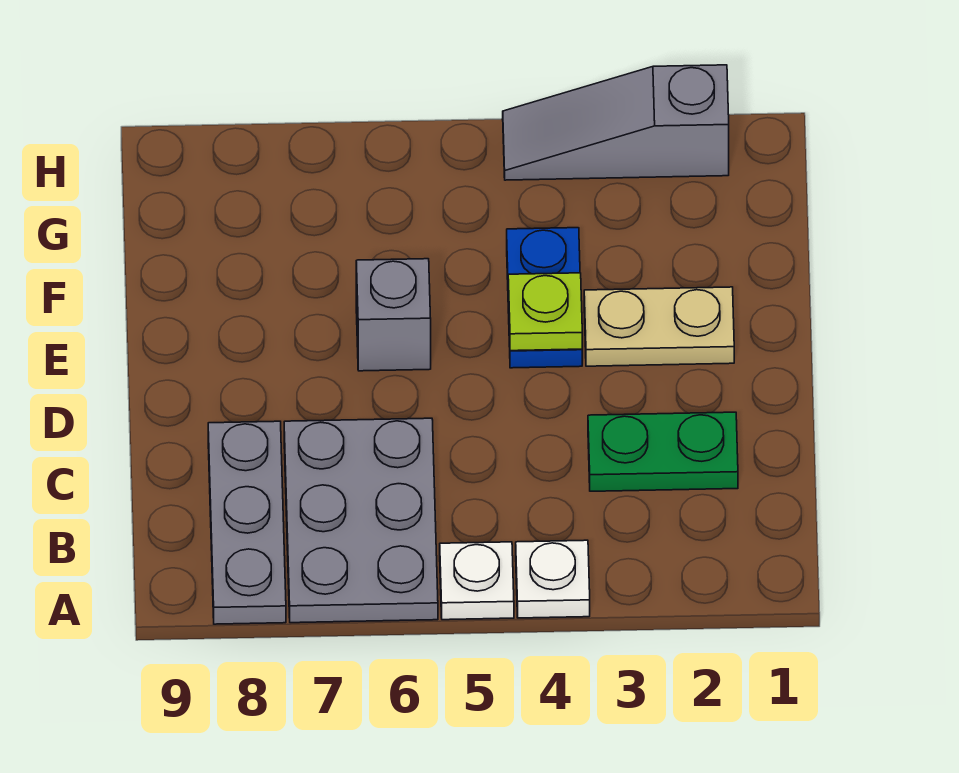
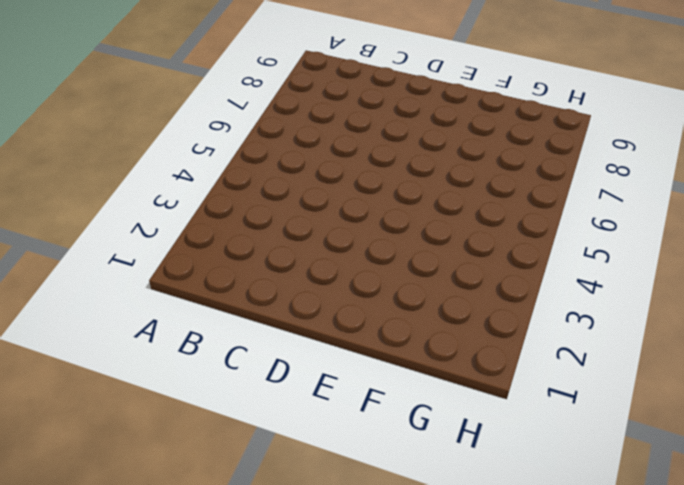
none -> white 1x1 plate [516,540,590,618]
none -> white 1x1 plate [440,542,514,620]

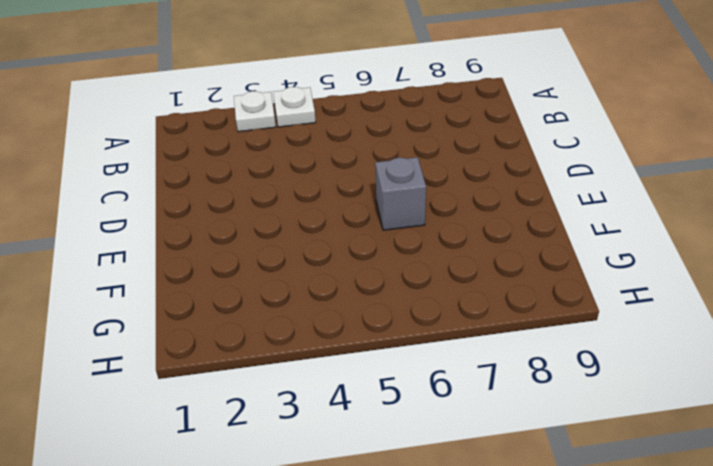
white 1x1 plate [234,91,276,132] -> white 1x1 plate moved to [440,542,514,620]
none -> grey 2x3 plate [284,418,438,623]
none -> grey 1x3 plate [208,421,286,624]

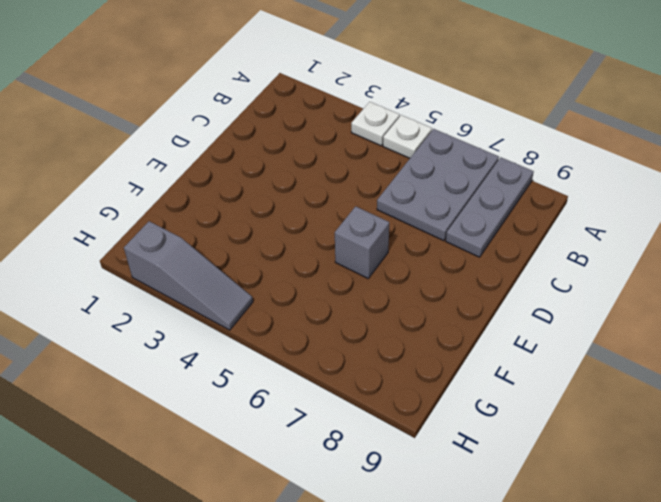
none -> green 1x2 plate [588,412,738,491]
none -> tan 1x2 plate [584,287,734,366]

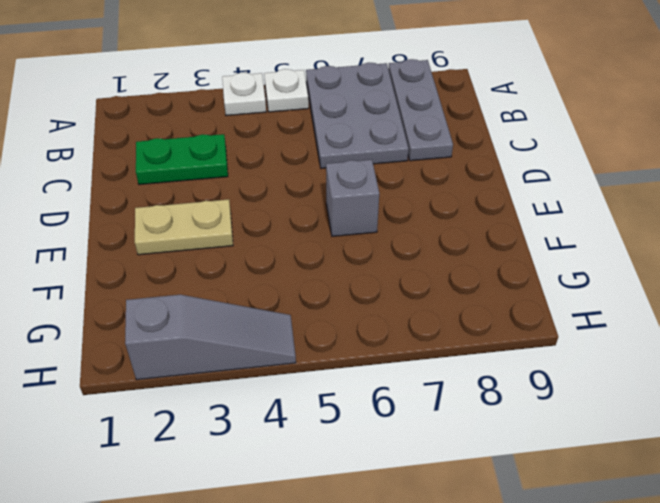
none -> blue 1x2 plate [507,228,582,368]
none -> lime 1x1 plate [508,273,582,351]

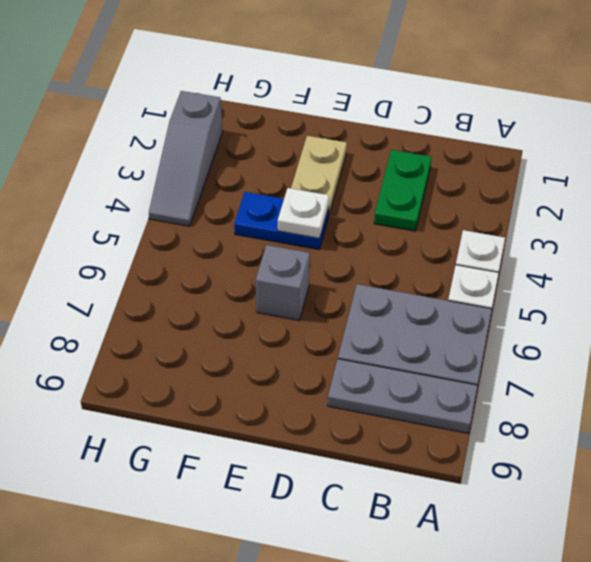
white 1x1 plate [278,188,329,238] -> lime 1x1 plate [508,273,582,351]

